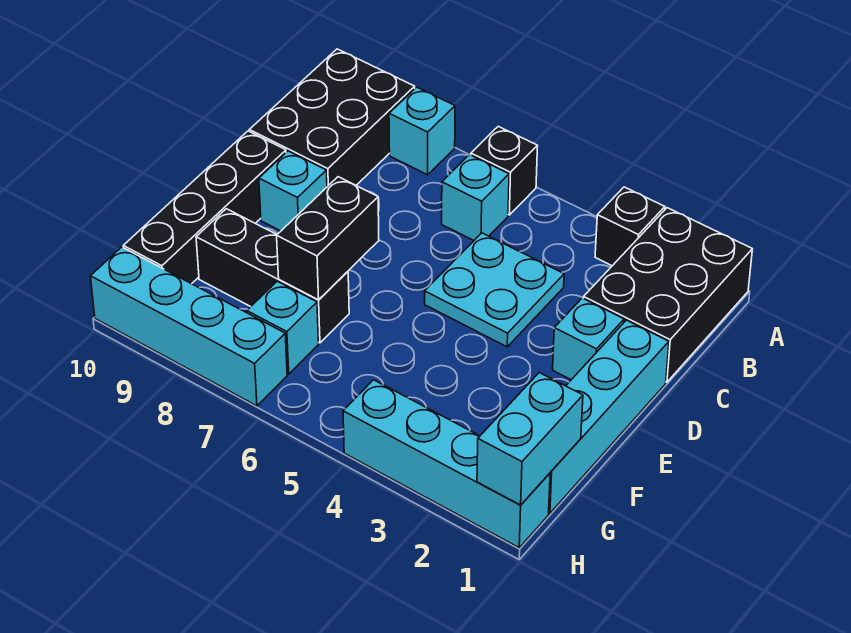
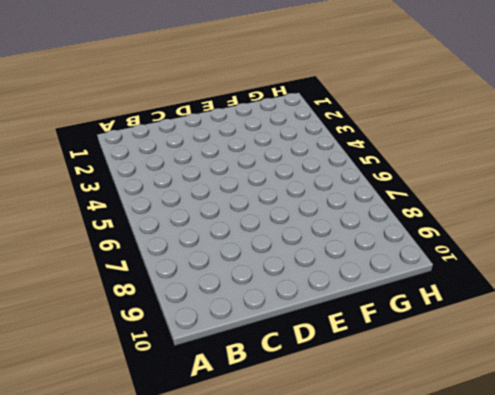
none -> black 2x3 brick [584,208,752,382]
none -> black 1x1 brick [595,187,665,266]
none -> black 1x1 brick [471,126,538,215]

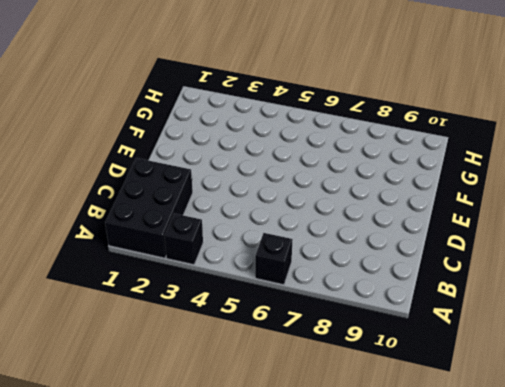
none -> cyan 1x1 brick [389,87,455,175]
none -> black 2x3 brick [249,49,415,187]
none -> cyan 1x1 brick [442,155,509,240]

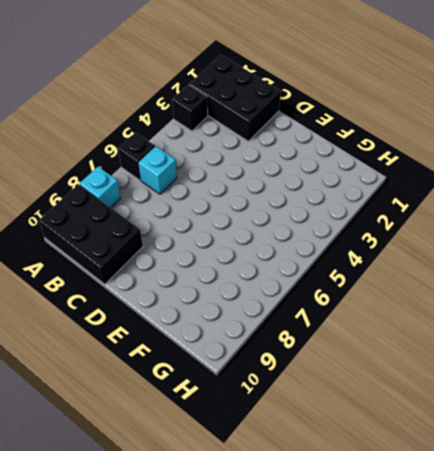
none -> cyan 2x2 plate [425,233,564,347]
none -> cyan 1x4 brick [549,320,669,513]
none -> cyan 1x1 brick [553,298,624,380]

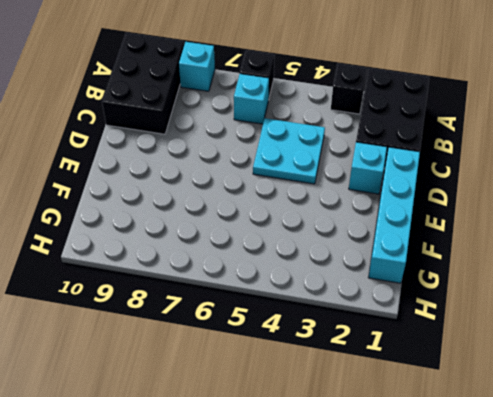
none -> cyan 1x1 brick [259,151,327,231]
none -> black 1x4 brick [123,131,286,284]
none -> black 1x3 brick [196,209,349,343]

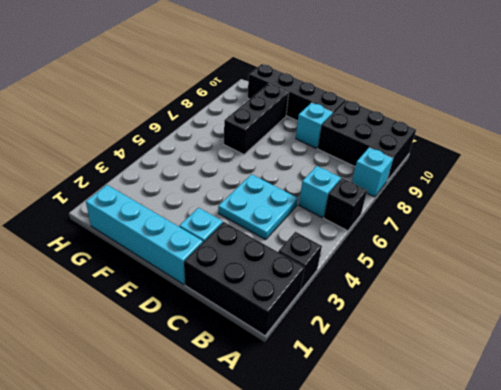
none -> cyan 1x1 brick [247,281,319,374]
none -> cyan 1x4 brick [343,380,550,548]
none -> cyan 1x4 brick [90,247,287,406]

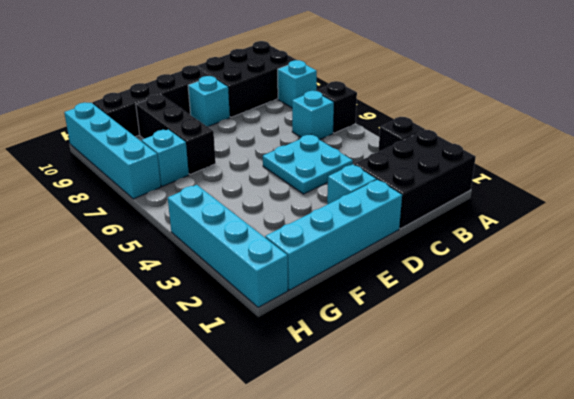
none -> black 1x2 brick [277,177,379,300]
none -> cyan 1x2 brick [477,373,583,505]

